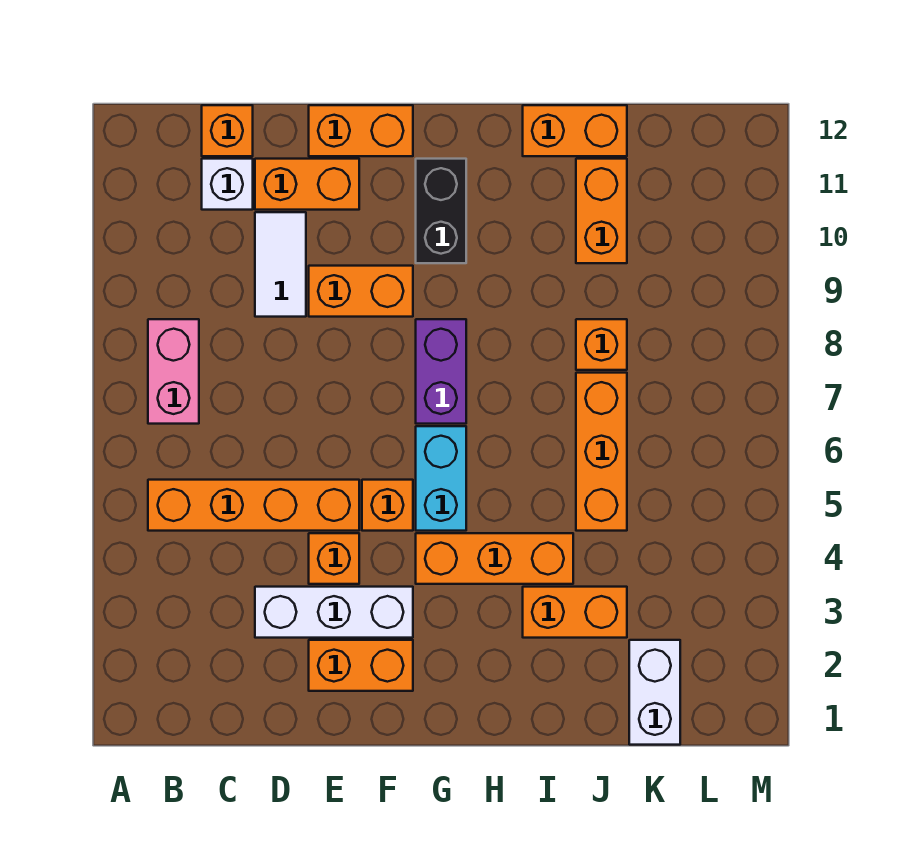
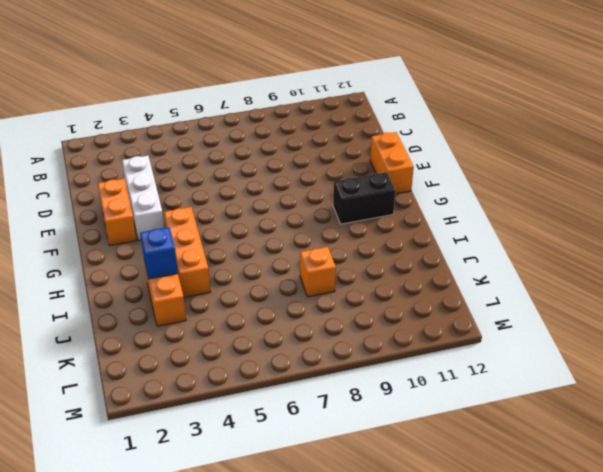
blue 1x1 brick [140,227,178,279] -> none
none -> orange 1x4 brick [148,480,359,531]
none -> pink 1x2 brick [148,319,199,424]
none -> white 1x1 brick [202,159,253,210]

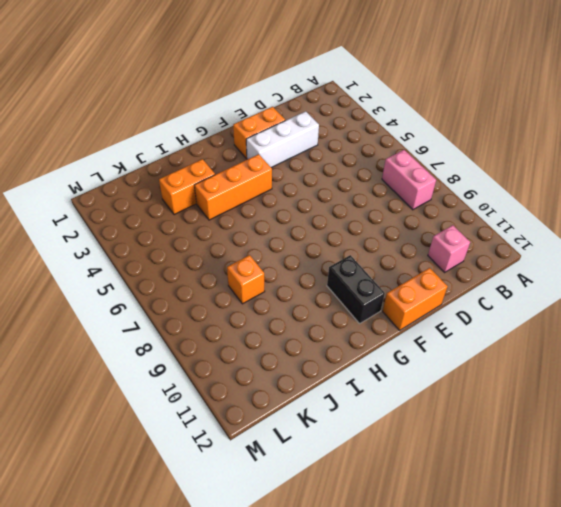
pink 1x1 brick [428,225,470,272] -> white 1x1 brick [202,159,253,210]
none -> orange 1x4 brick [148,480,359,531]
none -> orange 1x1 brick [202,105,253,156]
none -> white 1x2 tile [255,212,306,317]

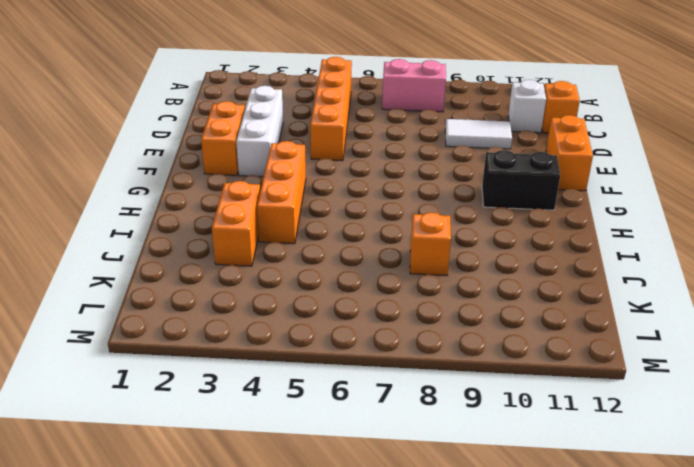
none -> orange 1x2 brick [255,159,359,210]
none -> orange 1x1 brick [309,533,359,584]
none -> orange 1x2 brick [309,266,413,317]

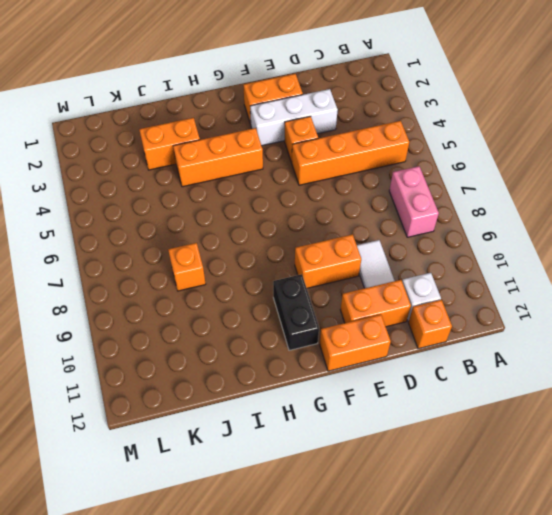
none -> orange 1x1 brick [362,480,413,531]
none -> cyan 1x2 brick [416,426,466,531]
none -> purple 1x2 brick [416,319,466,424]

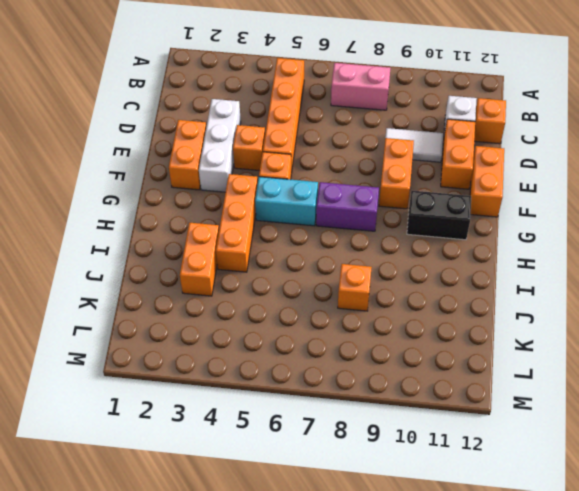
none -> orange 1x2 brick [523,105,627,156]
none -> orange 1x3 brick [576,373,627,531]
none -> orange 1x2 brick [576,159,627,263]

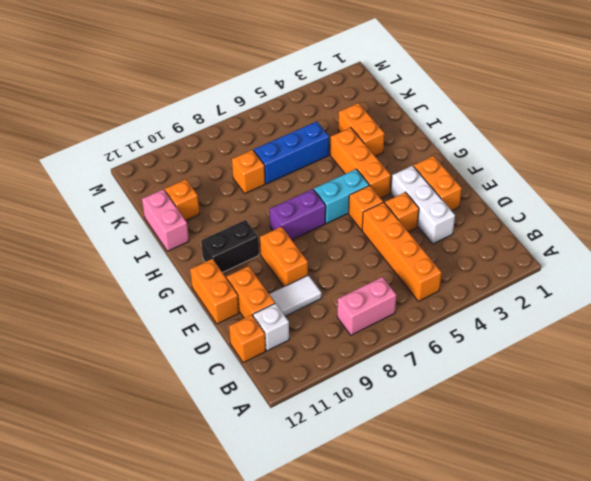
pink 1x2 brick [142,189,189,251] -> orange 1x2 brick [523,105,627,156]
blue 1x3 brick [254,121,329,184] -> orange 1x3 brick [576,373,627,531]
orange 1x1 brick [165,179,200,220] -> orange 1x2 brick [576,159,627,263]
none -> white 1x2 brick [629,640,680,745]

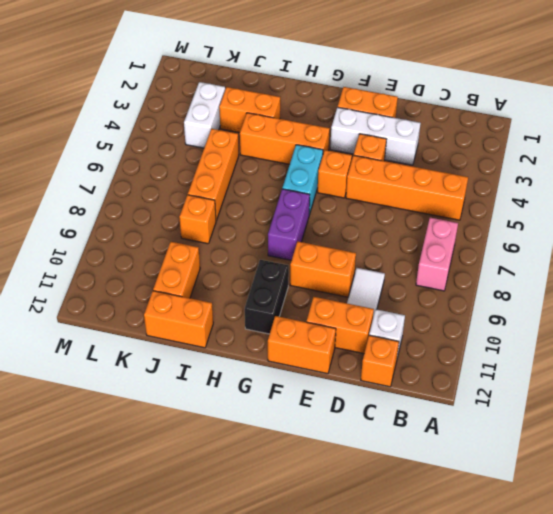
white 1x2 brick [184,82,225,148] -> white 1x2 brick moved to [629,640,680,745]

